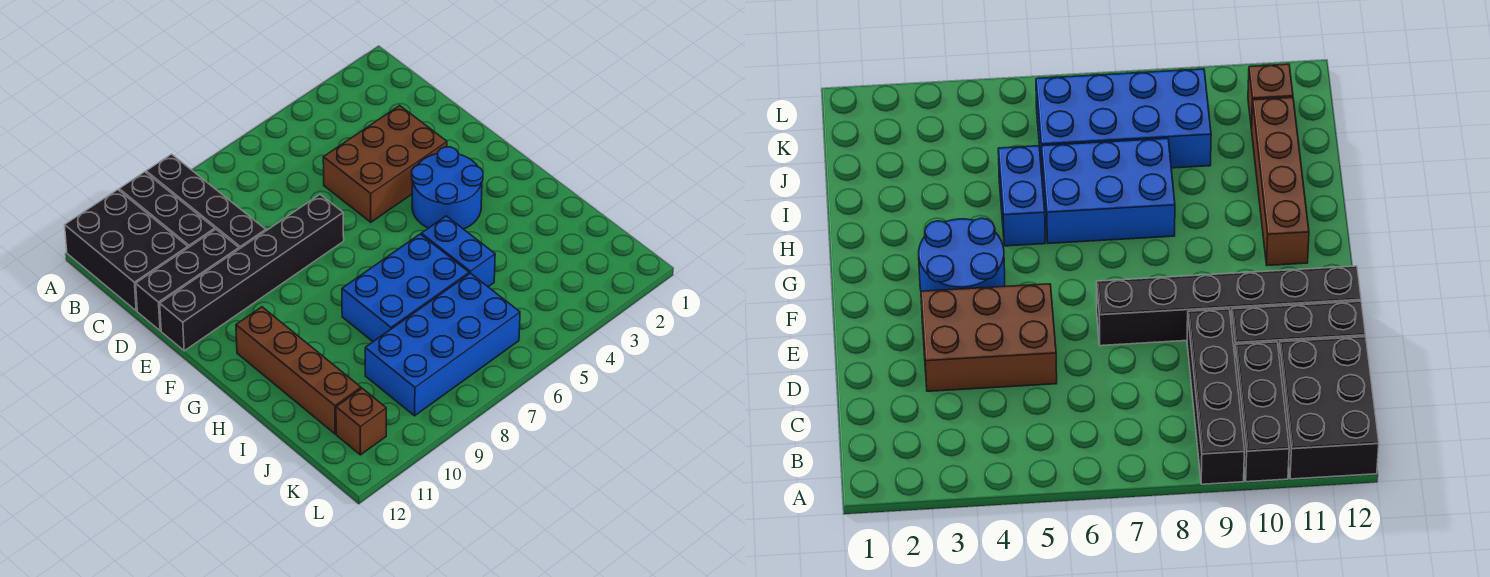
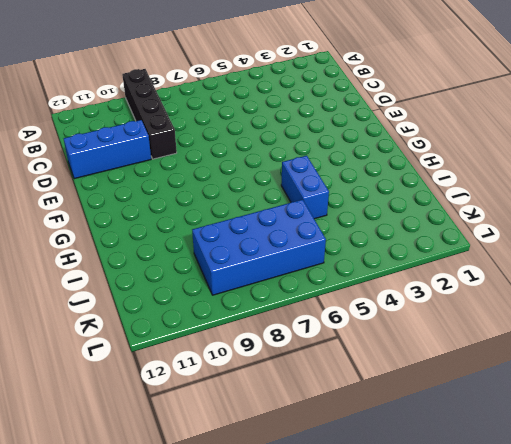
blue 1x3 brick [64,120,151,179] -> black 1x3 brick [136,229,239,331]
none -> black 1x3 brick [119,172,215,248]
none -> black 2x3 brick [65,190,188,311]
none -> brown 2x3 brick [323,105,447,222]

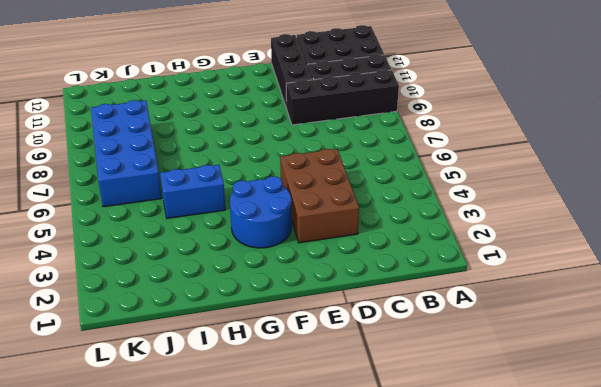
none -> black 1x6 brick [160,195,344,351]
none -> brown 1x4 brick [236,307,361,434]
none -> blue 2x3 brick [342,234,469,342]

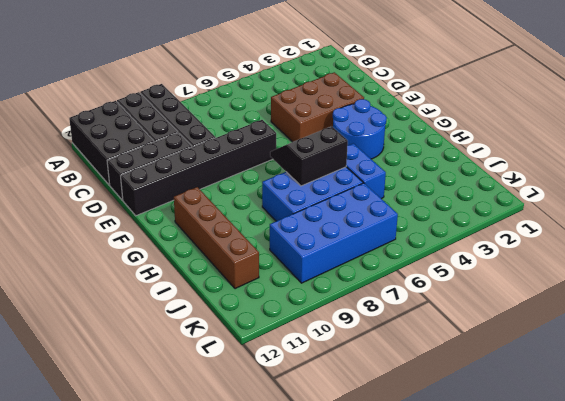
black 2x2 slope [270,126,348,186] -> none
none -> brown 1x1 brick [336,388,386,455]

